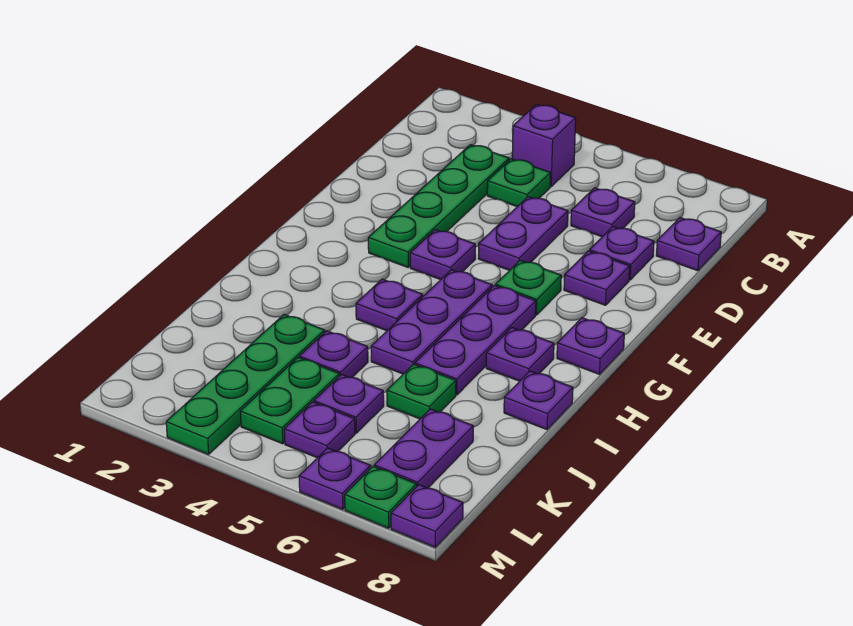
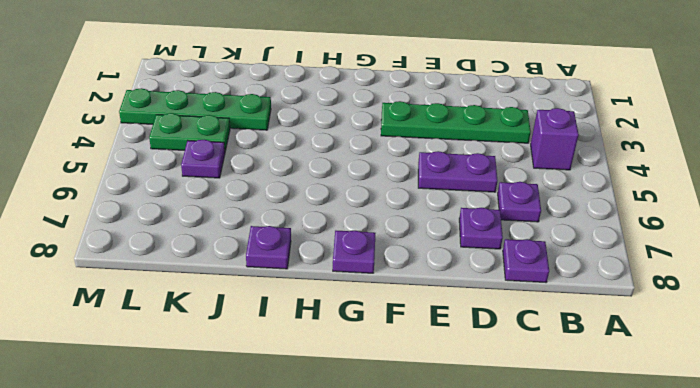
none -> green 1x1 plate [487,159,551,207]
none -> purple 1x1 plate [564,251,630,305]
none -> purple 1x1 plate [410,230,475,280]

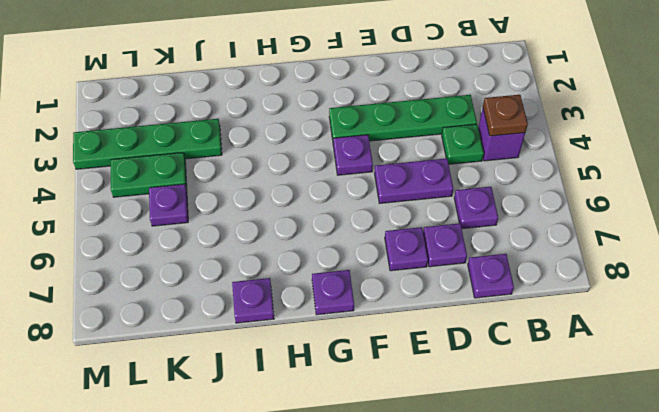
brown 1x1 plate [483,95,528,136] -> none
none -> green 1x1 plate [496,260,561,315]
none -> purple 1x3 plate [371,270,492,374]
none -> purple 1x3 plate [415,286,536,395]

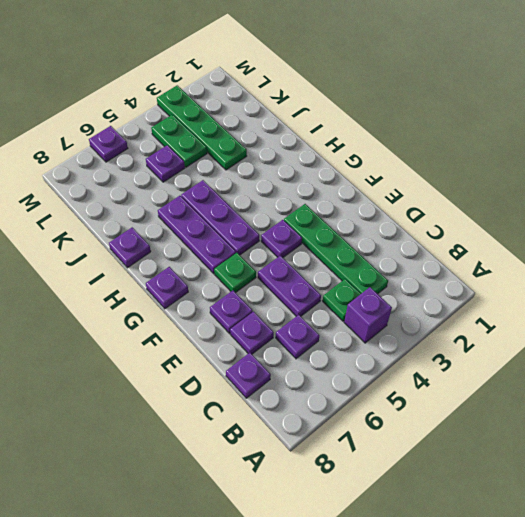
none -> purple 1x1 plate [356,279,423,331]
none -> purple 1x1 plate [486,328,554,381]
none -> purple 1x1 plate [299,331,368,377]

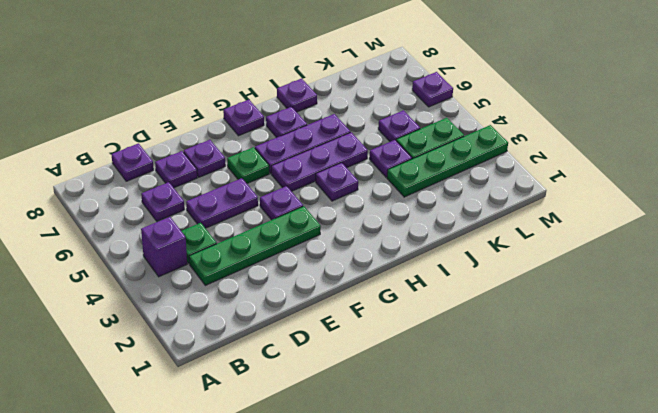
none -> green 1x1 plate [387,364,456,419]
none -> purple 1x2 plate [374,409,473,488]
none -> purple 1x1 plate [284,402,355,458]

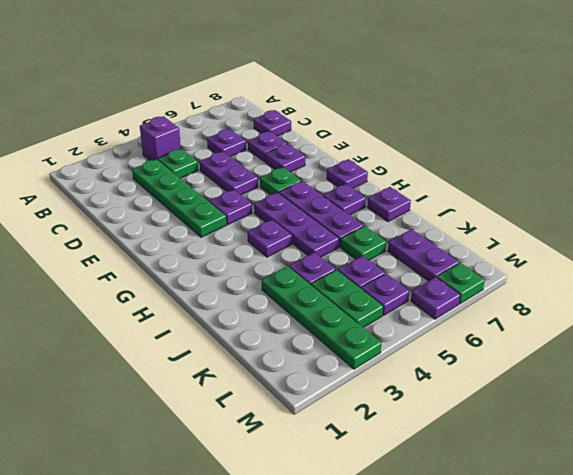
none -> purple 1x1 plate [391,485,463,547]

